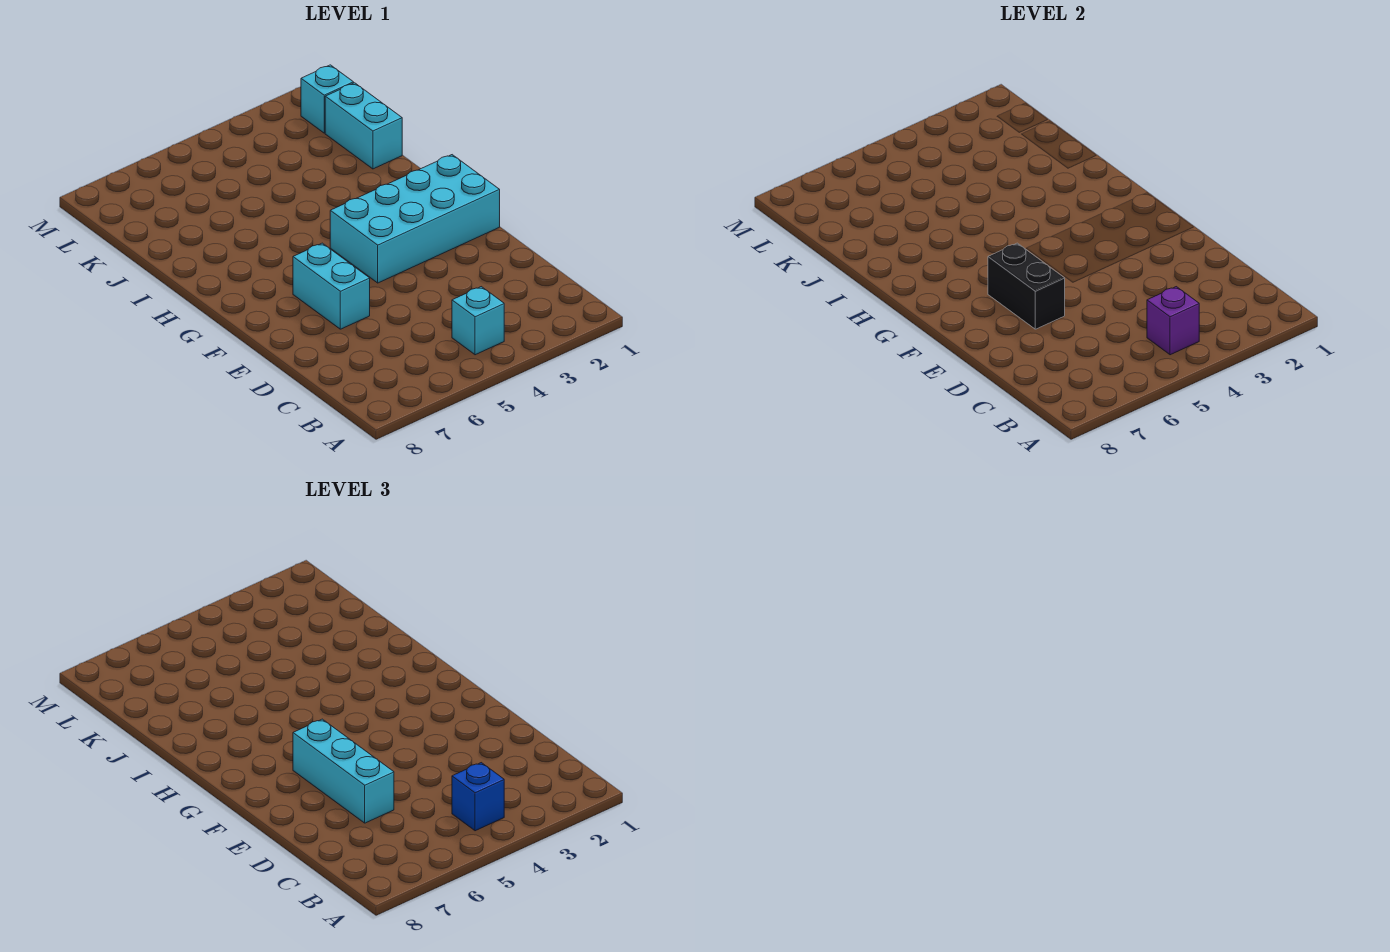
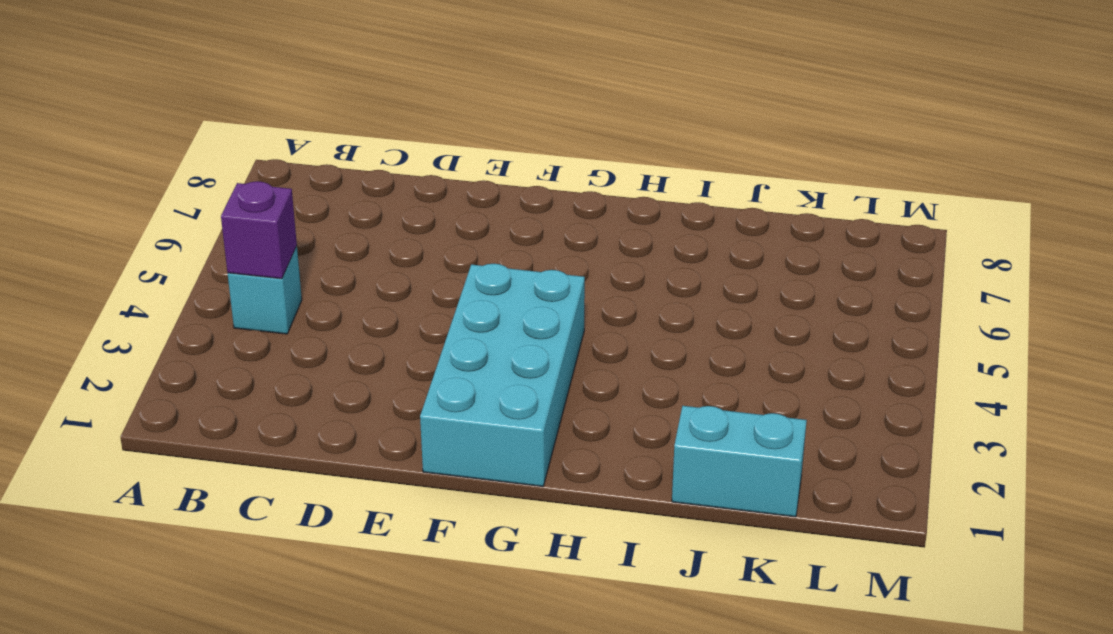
none -> cyan 1x2 brick [293,243,370,329]
none -> cyan 1x1 brick [301,65,354,133]

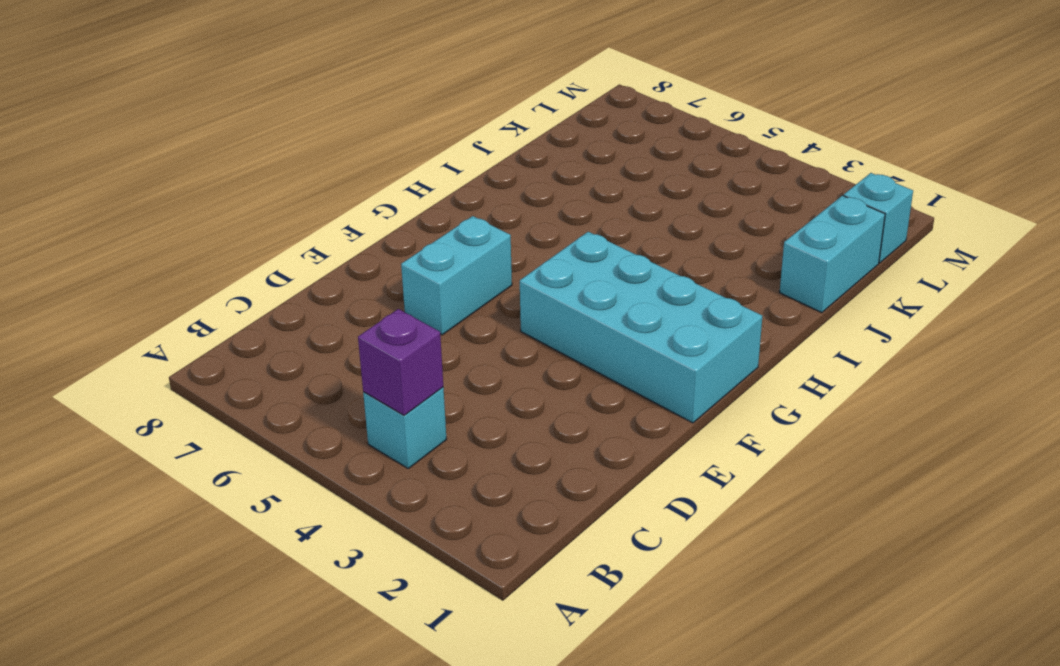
none -> black 1x2 brick [988,243,1065,329]
none -> blue 1x1 brick [452,763,504,831]

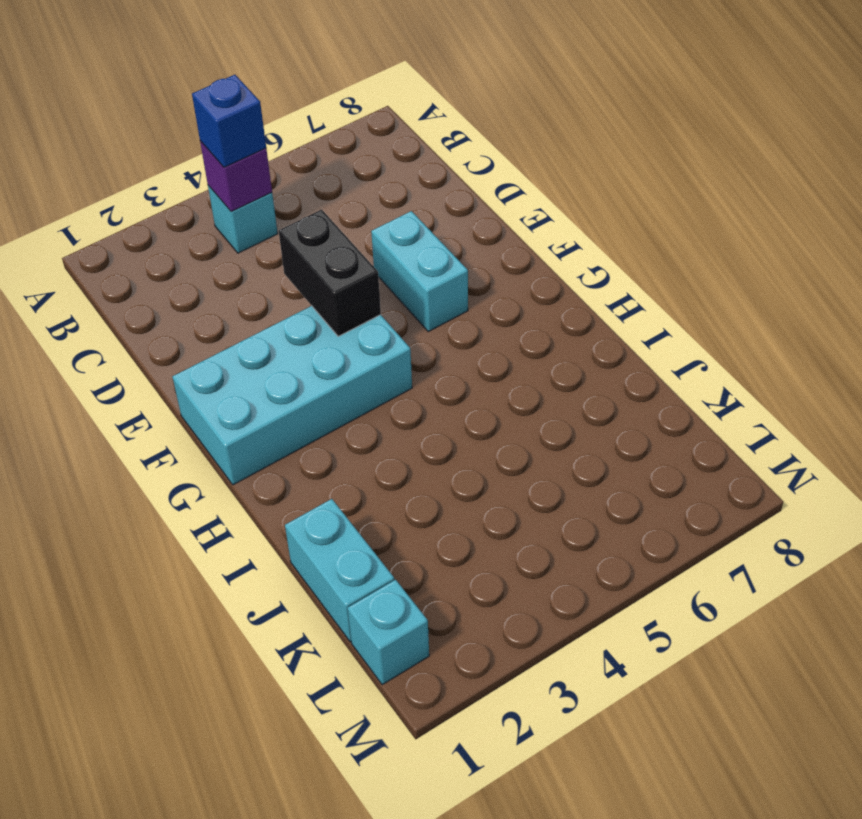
black 1x2 brick [279,210,381,336] -> black 1x2 brick moved to [988,243,1065,329]
none -> cyan 1x3 brick [293,719,394,823]

